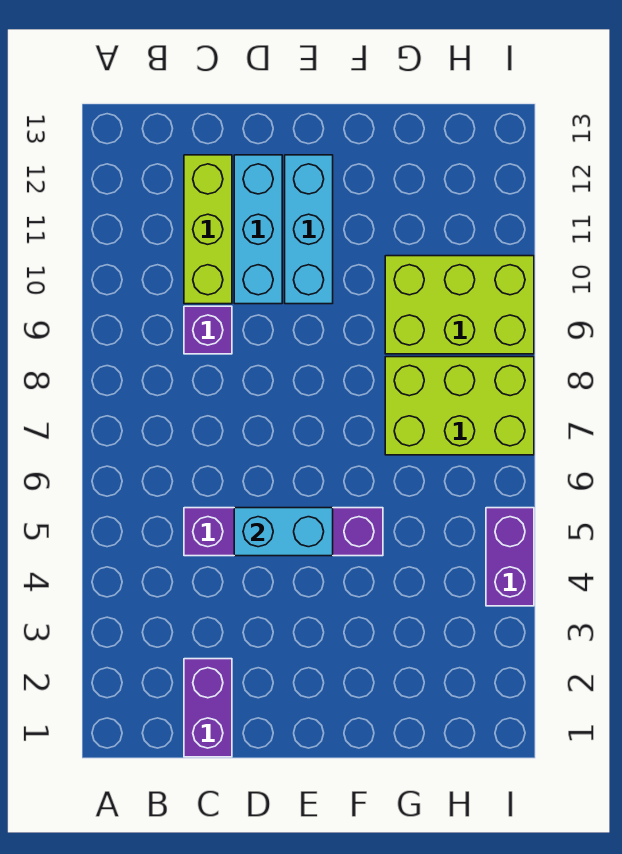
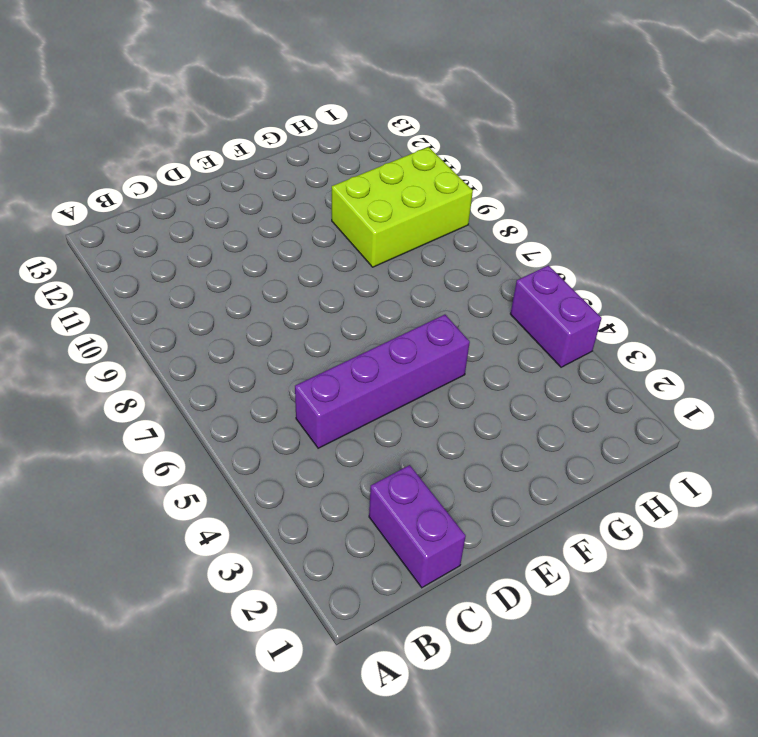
none -> purple 1x1 brick [184,306,232,354]
none -> lime 1x3 brick [184,155,232,304]

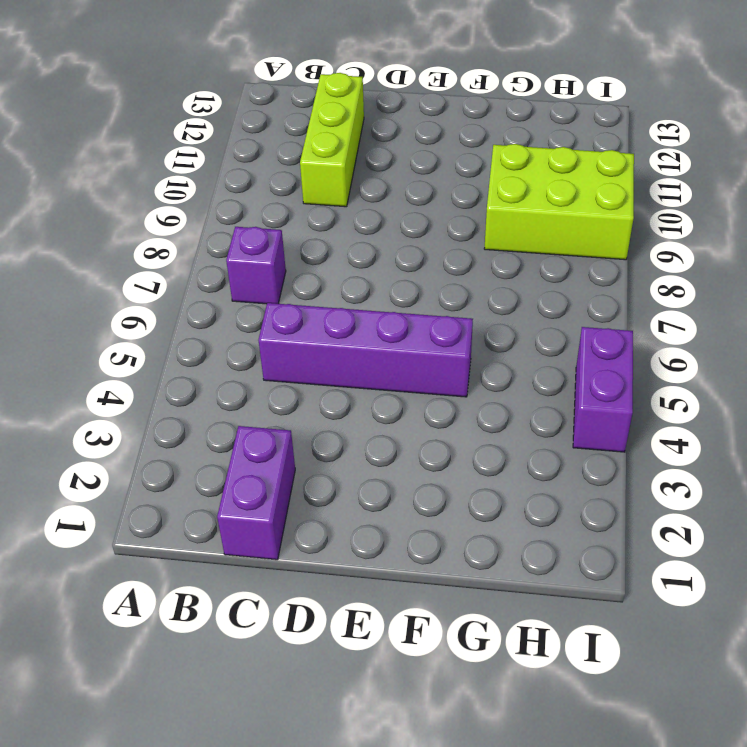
purple 1x1 brick [226,227,286,304] -> purple 1x1 brick moved to [184,306,232,354]
none -> cyan 1x3 brick [234,155,282,304]
none -> cyan 1x3 brick [285,155,333,304]

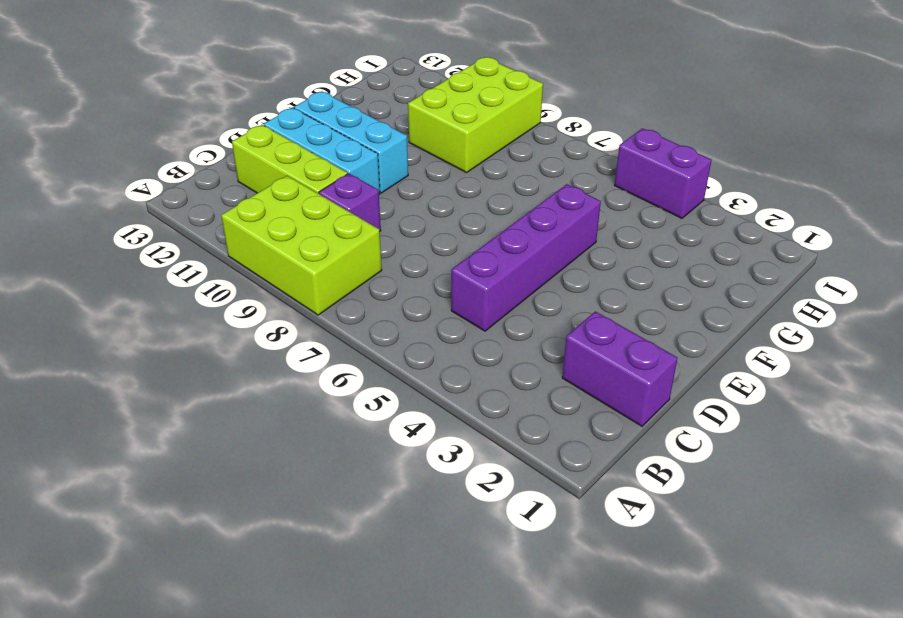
lime 2x3 brick [221,176,382,315] -> lime 2x3 brick turned to [385,357,534,455]
none -> cyan 1x2 brick [234,508,333,556]

